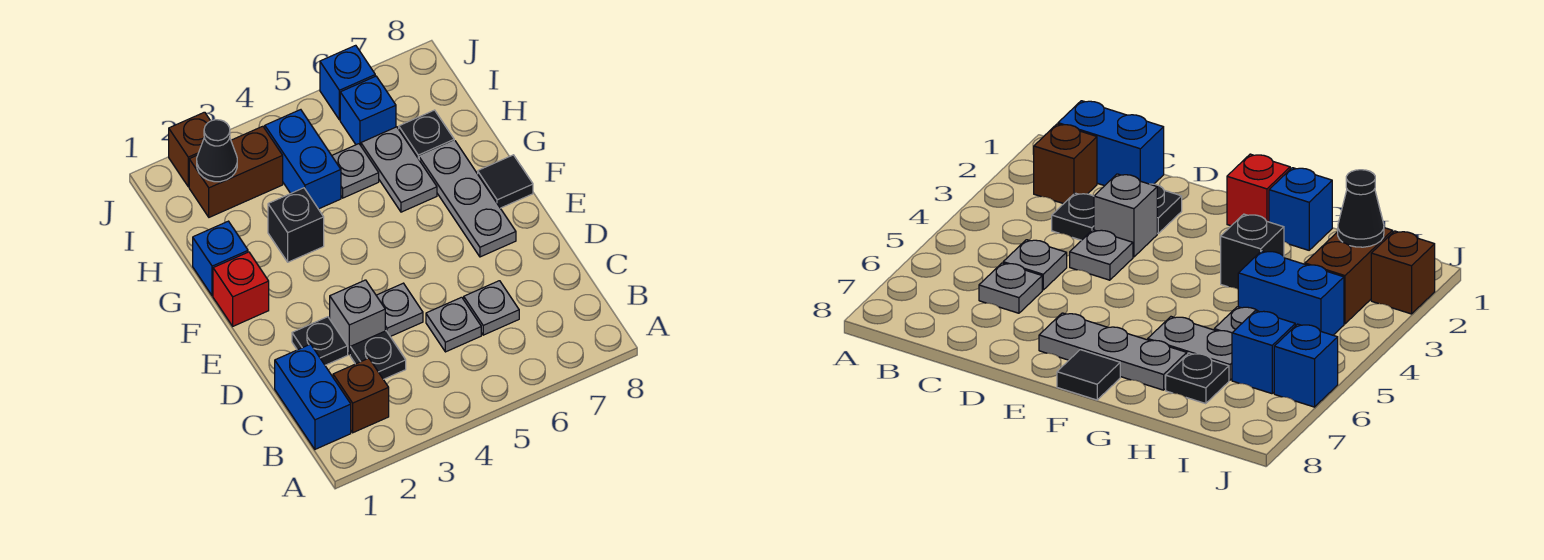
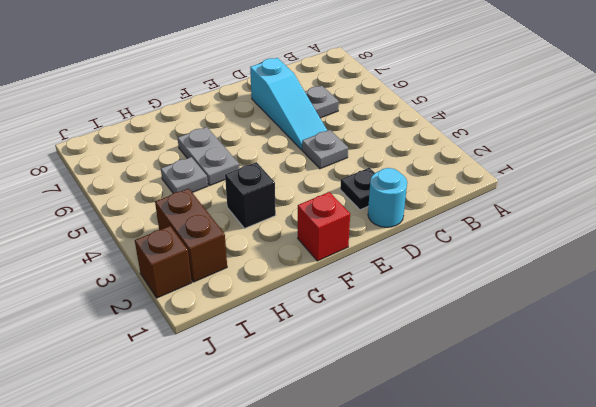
cyan 1x1 round brick [368,168,407,227] -> none
cyan 1x3 slope [250,58,327,150] -> none
grey 1x2 plate [177,127,239,185] -> grey 1x2 plate turned to [361,127,437,212]
none -> blue 1x2 brick [275,344,351,449]
none -> brown 1x1 brick [333,358,389,433]
none -> black 1x1 plate [350,331,406,379]

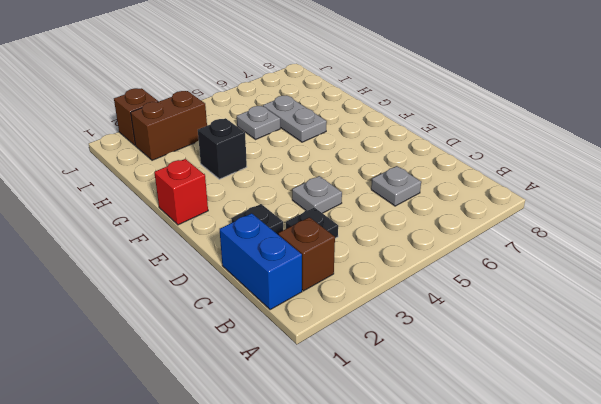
none -> grey 1x1 plate [426,297,481,352]
none -> grey 1x1 brick [330,280,385,355]
none -> grey 1x3 plate [419,141,516,257]

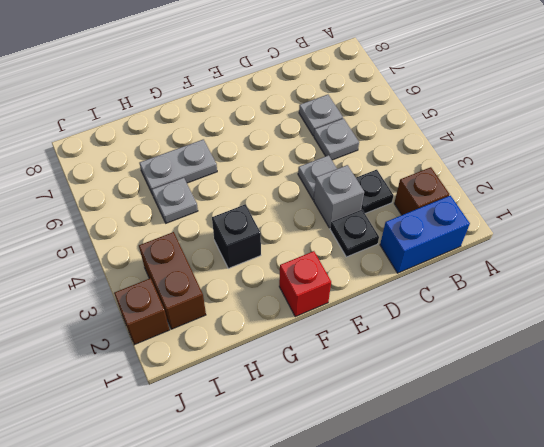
none -> grey 1x3 plate [419,141,516,257]
none -> black 1x1 tile [478,155,533,208]
none -> blue 1x1 brick [193,221,248,296]

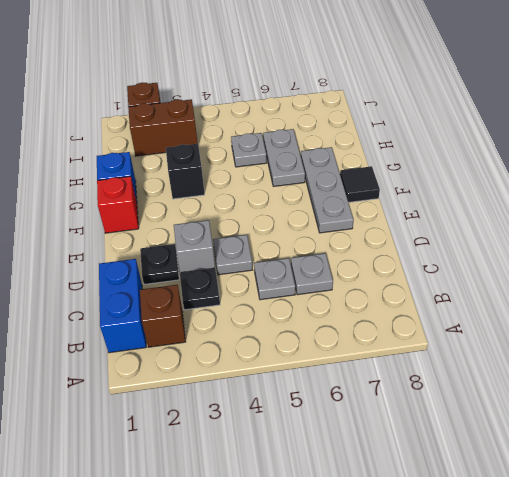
none -> blue 1x2 brick [265,110,341,209]
none -> black 1x1 plate [399,110,454,159]
none -> blue 1x1 brick [340,76,396,145]

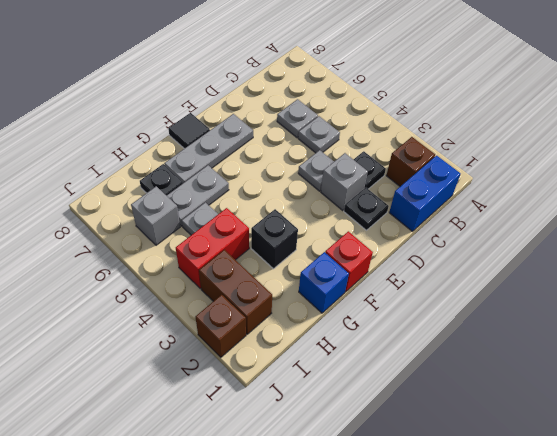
red 1x2 brick [176,208,249,288] -> blue 1x2 brick [265,110,341,209]
grey 1x1 brick [131,186,180,245] -> blue 1x1 brick [340,76,396,145]
none -> blue 1x1 brick [320,45,375,120]
none -> black 1x1 cone [197,120,237,182]

